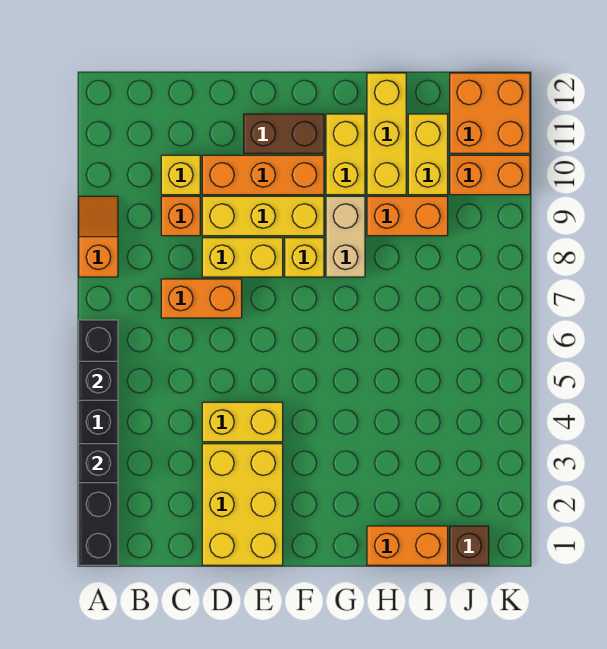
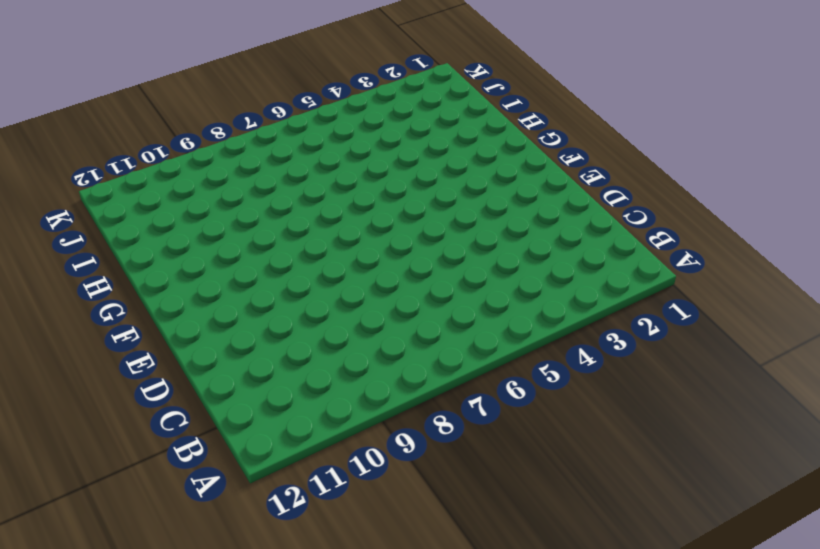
none -> black 1x6 brick [79,320,118,565]
none -> orange 1x2 slope [79,196,118,277]
none -> orange 1x2 brick [161,279,242,318]

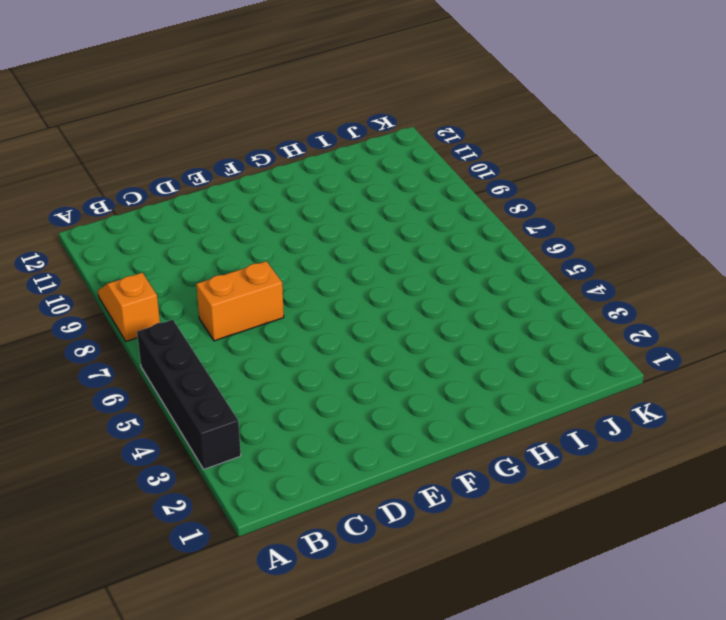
black 1x4 brick [137,320,241,469] -> black 1x6 brick [79,320,118,565]
none -> orange 1x1 brick [161,196,200,236]
none -> yellow 1x1 brick [161,155,200,195]
none -> yellow 2x3 brick [202,444,283,565]

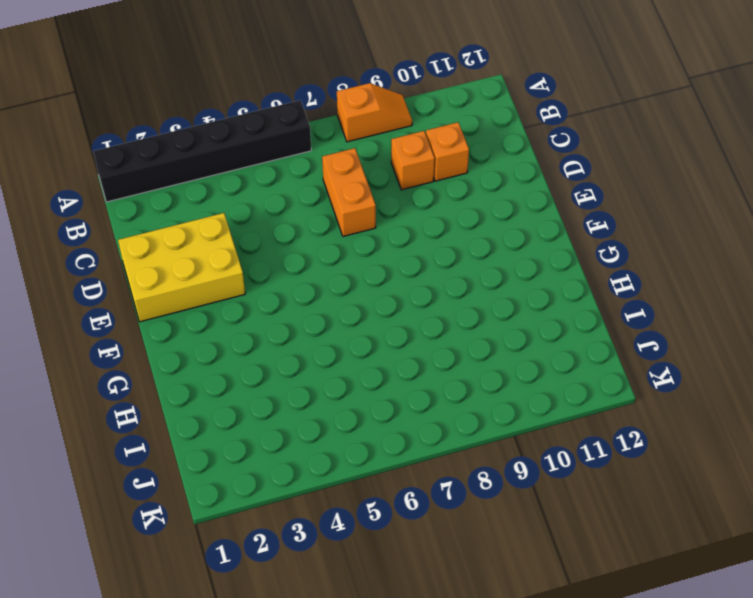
orange 1x1 brick [426,122,469,181] -> yellow 1x1 brick [161,155,200,195]
none -> yellow 1x2 brick [202,402,283,442]
none -> yellow 1x2 brick [202,238,283,277]
none -> yellow 1x3 brick [202,196,324,236]

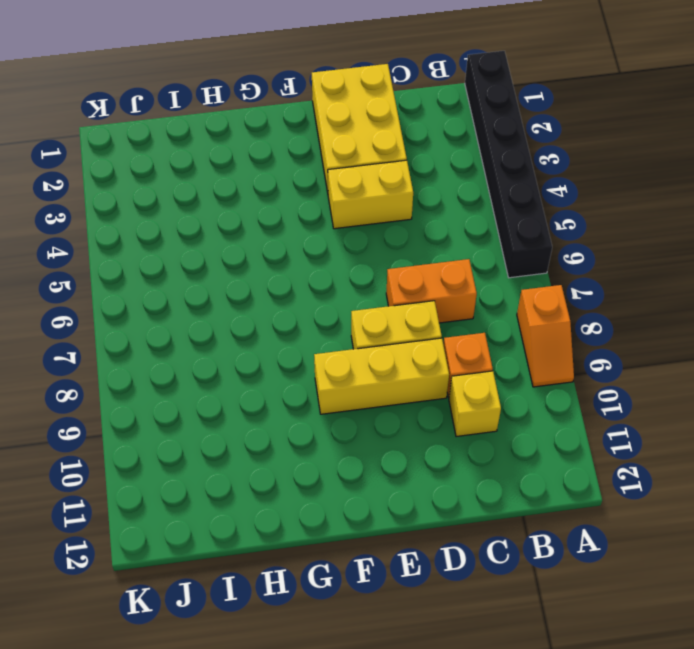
none -> orange 1x3 brick [202,155,324,195]
none -> brown 1x2 brick [244,114,324,153]
none -> yellow 1x1 brick [285,238,324,277]

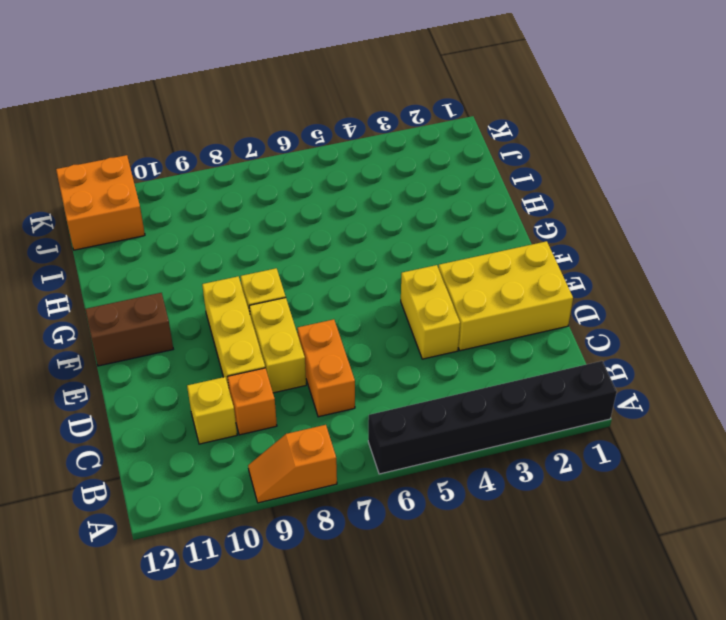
brown 1x2 brick [85,293,173,366] -> brown 1x2 brick turned to [244,114,324,153]
none -> orange 1x3 brick [202,155,324,195]
none -> tan 1x2 brick [326,196,365,277]
none -> yellow 1x2 brick [326,114,365,195]

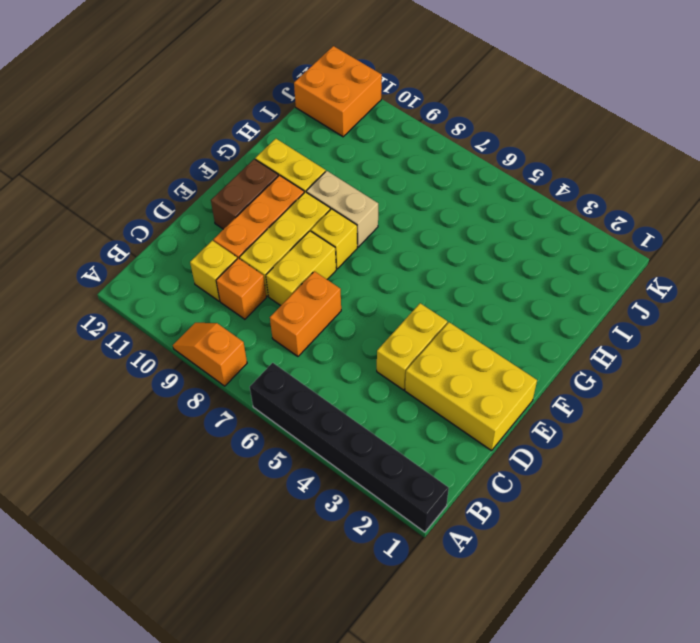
none -> orange 1x2 brick [367,526,448,565]
none -> orange 1x2 brick [367,196,448,236]
none -> yellow 1x3 brick [367,73,406,195]

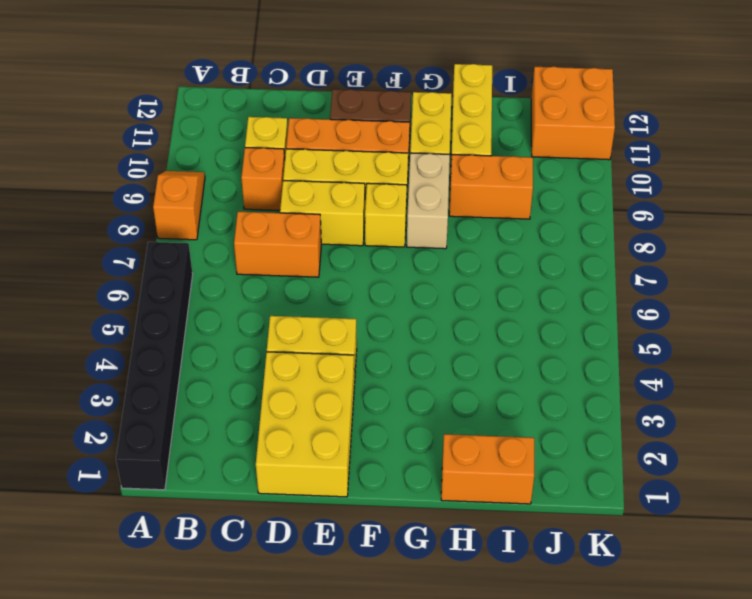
none -> yellow 1x2 brick [408,114,448,195]
none -> brown 1x1 brick [450,526,489,565]
none -> orange 1x2 brick [450,155,530,195]

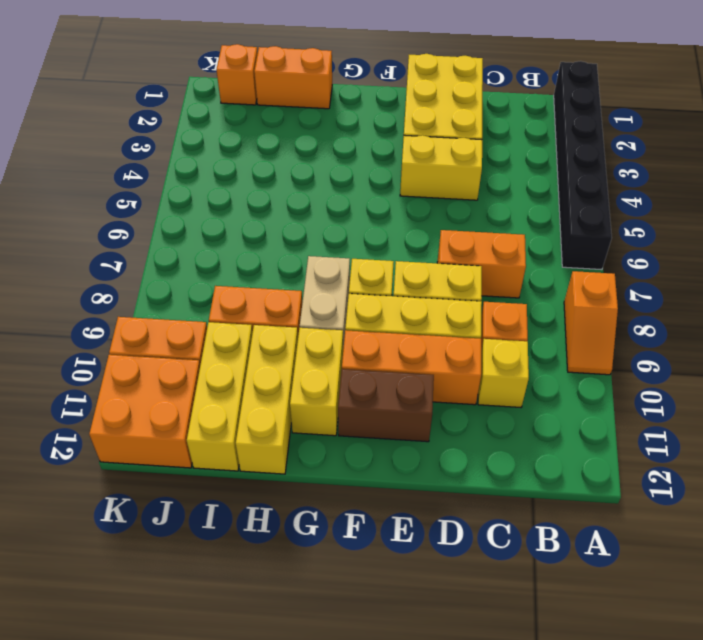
yellow 1x3 brick [187,322,253,471] -> yellow 1x2 brick [408,114,448,195]
orange 1x1 brick [216,44,258,105] -> brown 1x1 brick [450,526,489,565]
none -> black 1x1 brick [79,444,118,483]
none -> black 1x1 brick [79,361,118,400]

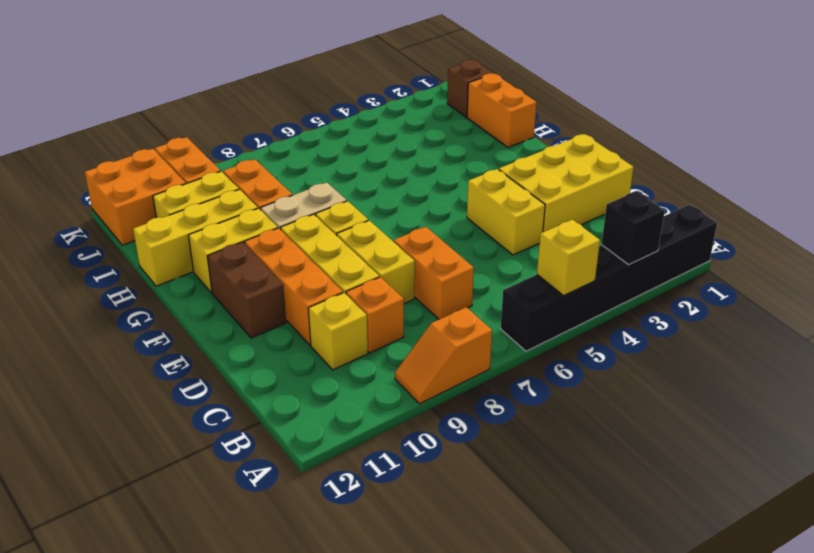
yellow 1x1 brick [537,219,600,296] -> black 1x1 brick [79,361,118,400]

